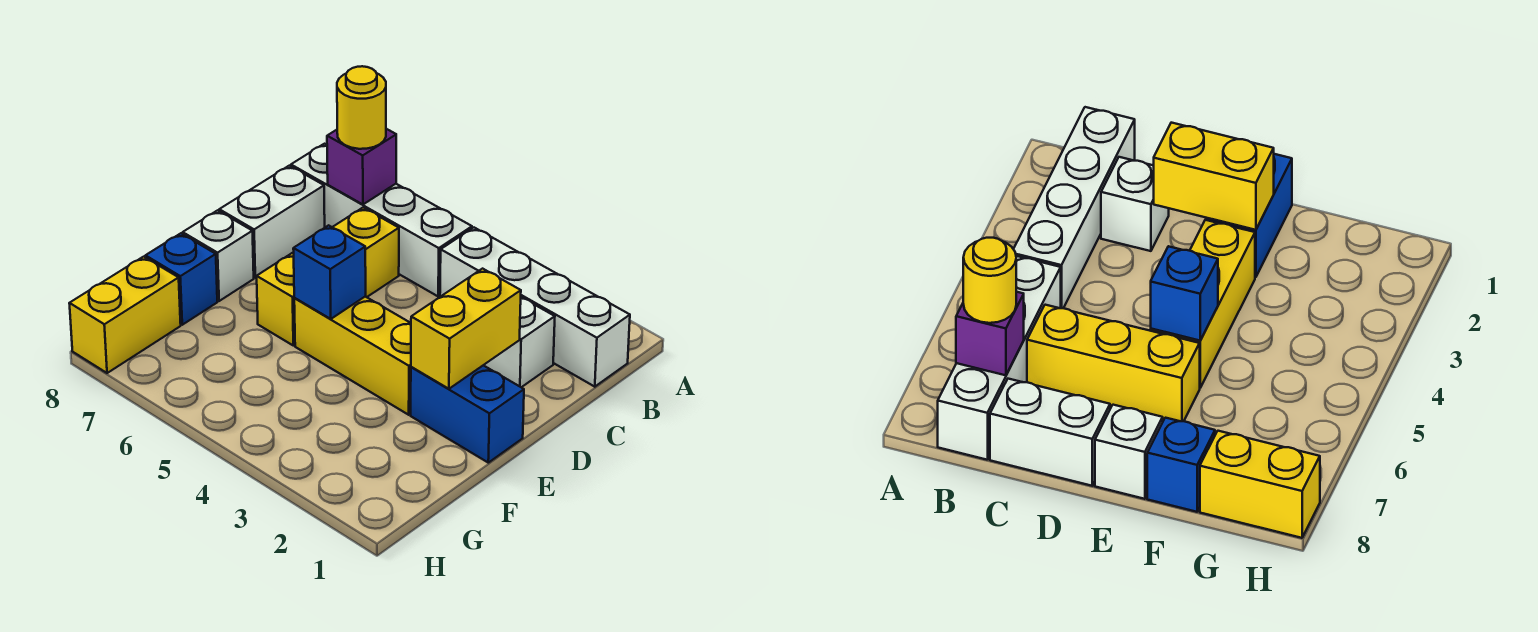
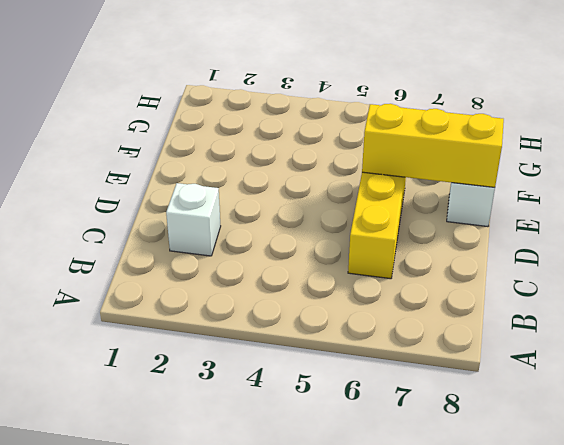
yellow 1x3 brick [362,104,504,187] -> yellow 1x3 brick moved to [294,296,411,415]
none -> white 1x4 brick [440,228,630,387]
none -> white 1x4 brick [291,144,472,296]
none -> white 1x2 brick [219,166,325,278]

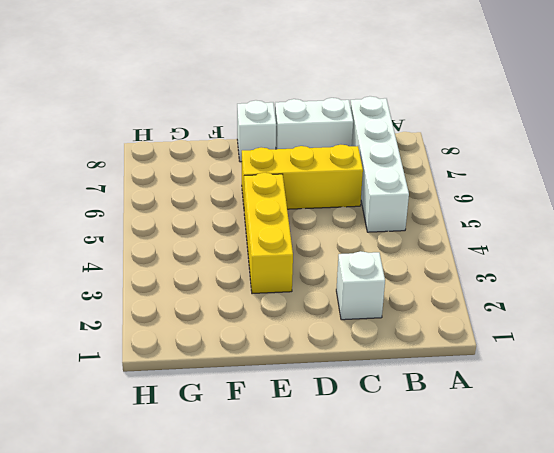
none -> white 1x4 brick [440,228,630,387]
none -> blue 1x2 brick [411,365,524,463]
none -> blue 1x1 brick [146,233,217,325]

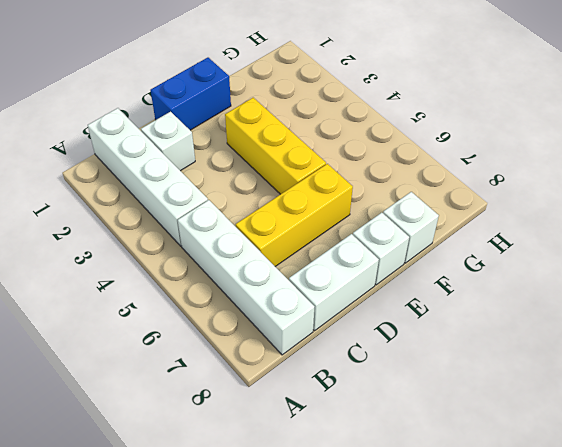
blue 1x2 brick [150,58,231,130] -> blue 1x2 brick turned to [411,365,524,463]
white 1x1 brick [383,192,439,263] -> blue 1x1 brick [146,233,217,325]
none -> yellow 1x2 brick [69,257,181,373]
none -> purple 1x1 brick [327,129,396,204]
none -> yellow 1x2 brick [411,269,521,389]

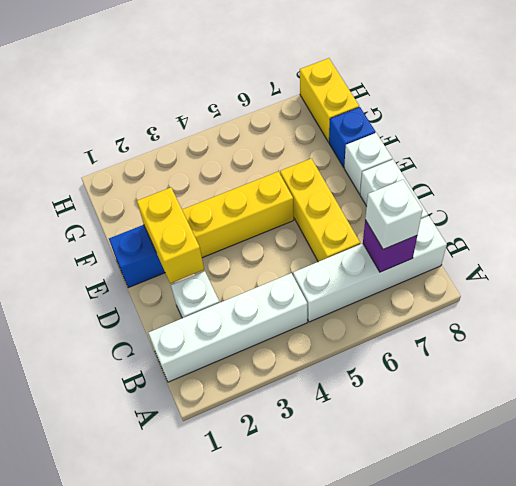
white 1x1 brick [365,180,423,249] -> yellow 1x1 round brick [337,66,386,149]
none -> blue 1x1 brick [293,225,366,319]

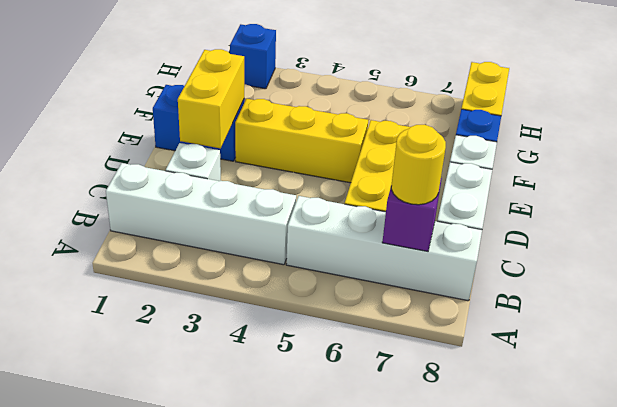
blue 1x1 brick [230,24,276,89] -> blue 1x1 brick moved to [293,225,366,319]

